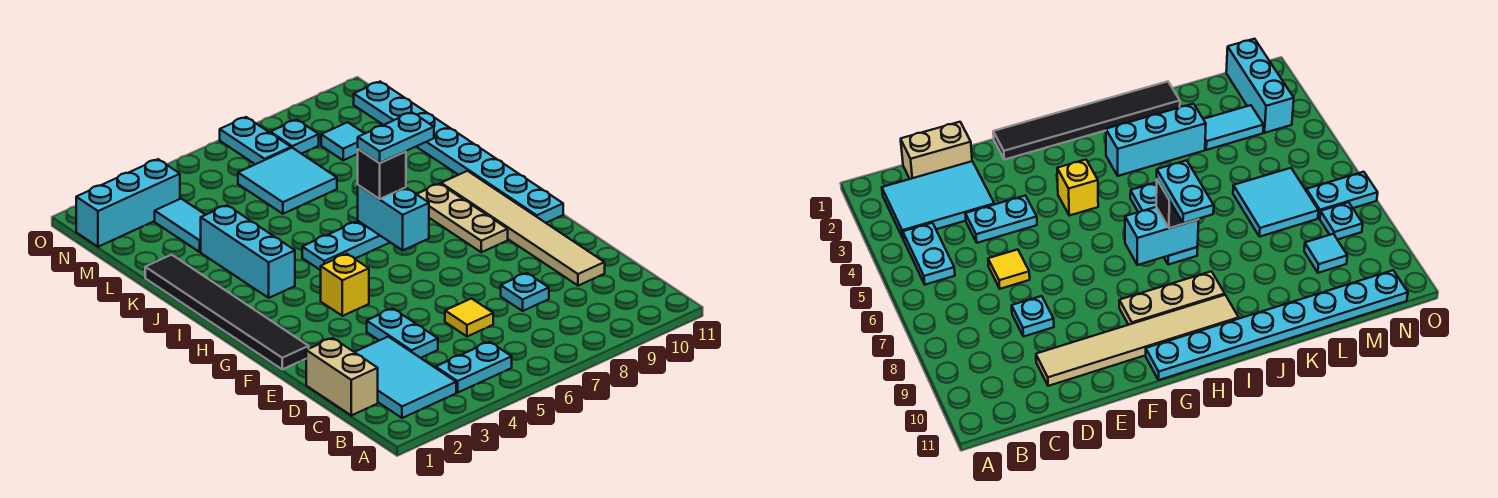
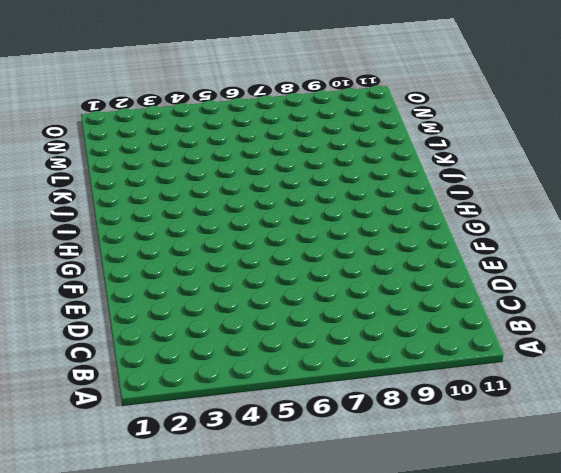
none -> cyan 2x3 tile [355,337,456,418]
none -> cyan 1x2 plate [436,342,512,393]
none -> tan 1x2 brick [306,338,378,415]

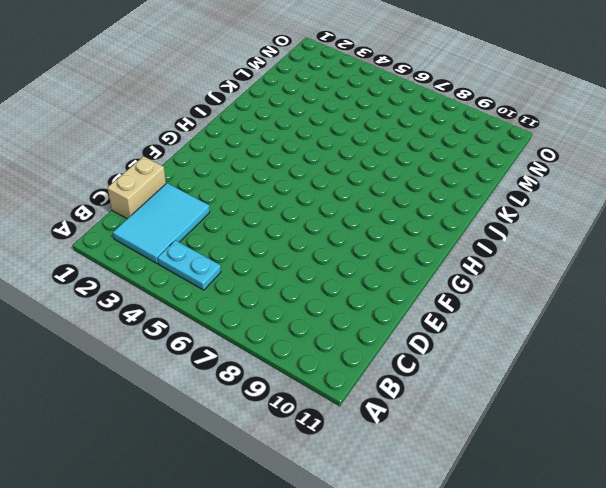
none -> cyan 1x2 plate [367,309,438,358]
none -> yellow 1x1 tile [445,299,493,337]
none -> cyan 1x1 plate [501,273,549,311]

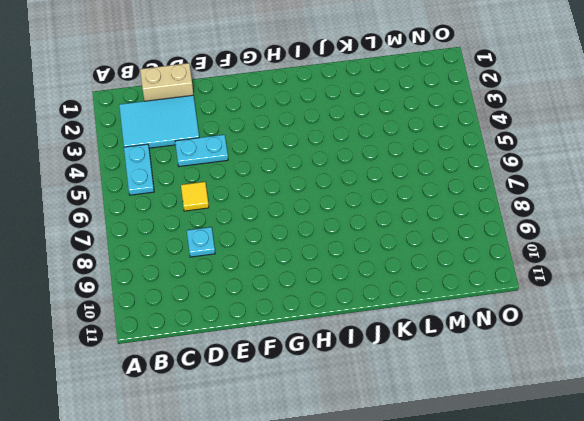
none -> tan 1x6 tile [441,171,605,286]
none -> black 1x6 tile [145,255,309,369]
none -> yellow 1x1 brick [321,254,369,316]

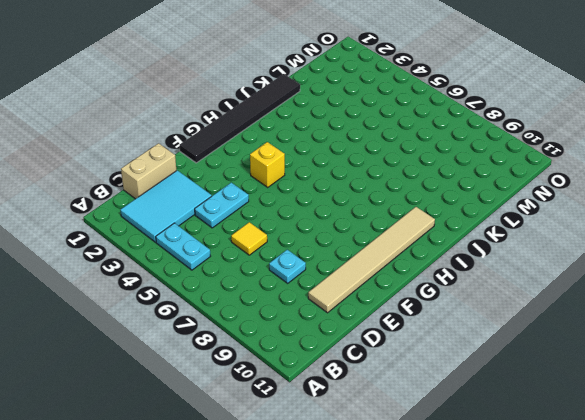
none -> tan 1x3 plate [417,184,508,252]
none -> cyan 1x8 plate [354,82,563,223]
none -> cyan 1x3 brick [201,205,295,298]

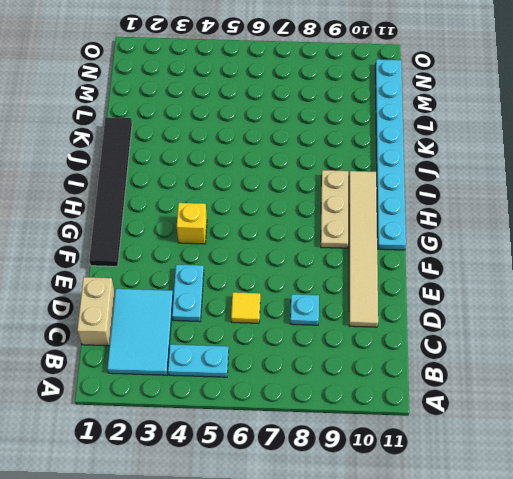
none -> cyan 1x3 brick [201,205,295,298]
none -> cyan 1x3 plate [302,221,390,270]
none -> cyan 1x2 tile [155,199,205,252]

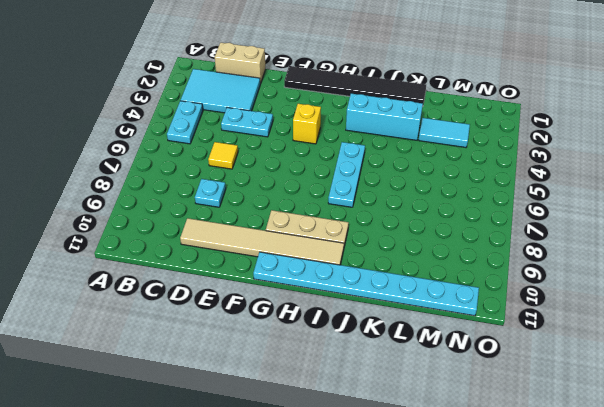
none -> cyan 2x2 tile [238,148,337,214]
none -> cyan 1x1 tile [321,122,365,160]
none -> cyan 1x3 brick [76,159,180,247]

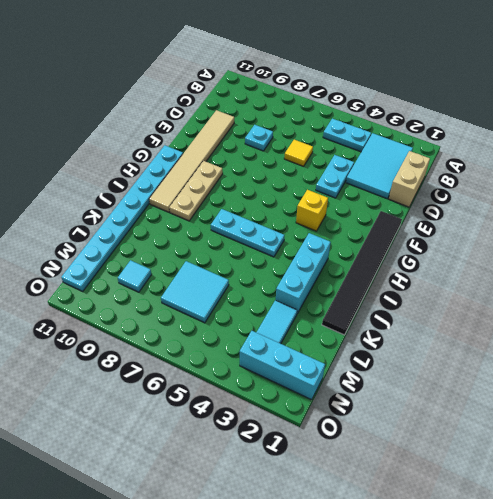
none -> cyan 1x2 plate [220,117,291,164]
none -> cyan 1x1 plate [270,120,319,154]
none -> cyan 1x2 brick [358,185,429,250]

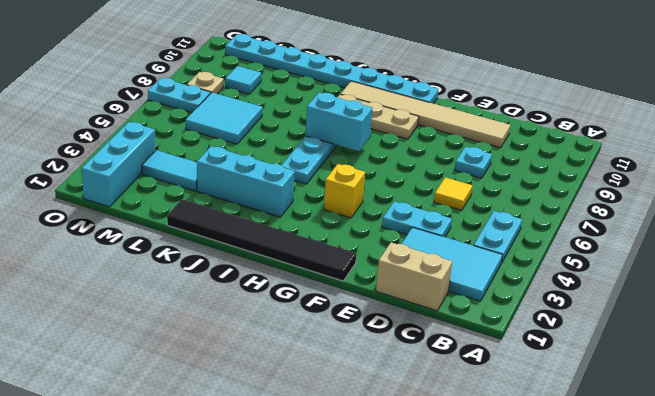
tan 1x1 plate [187,72,224,94] -> cyan 1x1 plate [270,120,319,154]
none -> black 1x1 brick [358,149,406,199]
none -> cyan 1x2 plate [358,112,434,163]

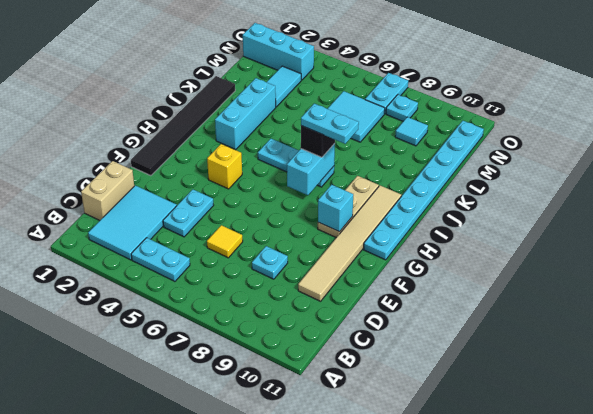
cyan 1x1 brick [318,185,353,232] -> none

